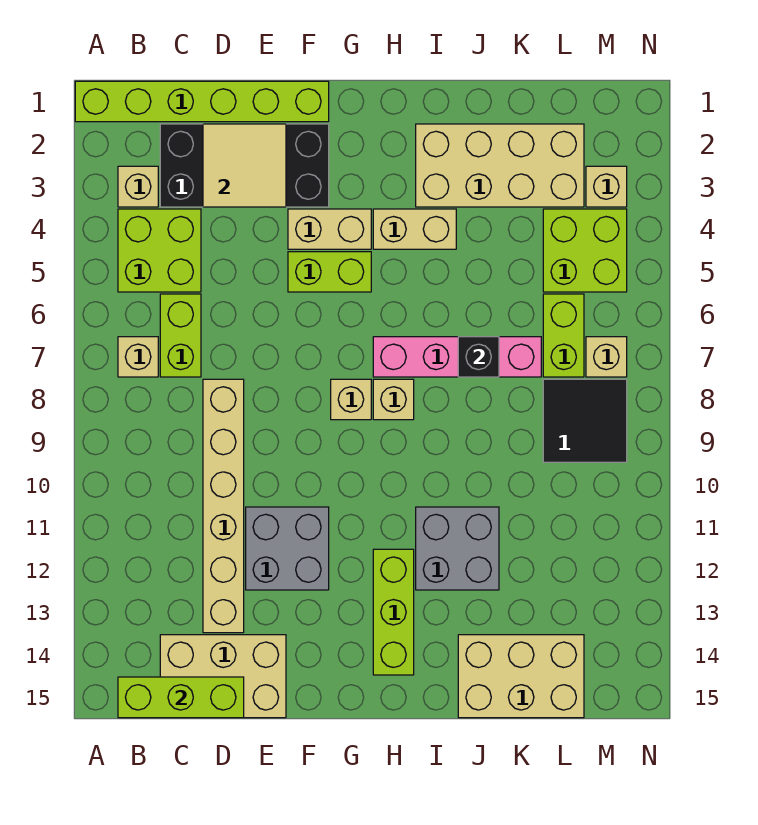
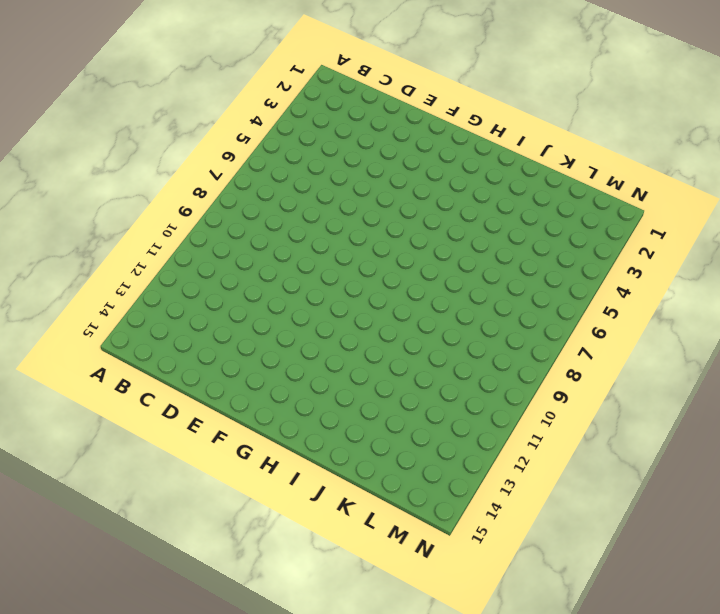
none -> lime 1x6 brick [75,81,329,122]
none -> tan 1x1 brick [118,166,158,207]
none -> lime 2x2 brick [118,209,201,292]

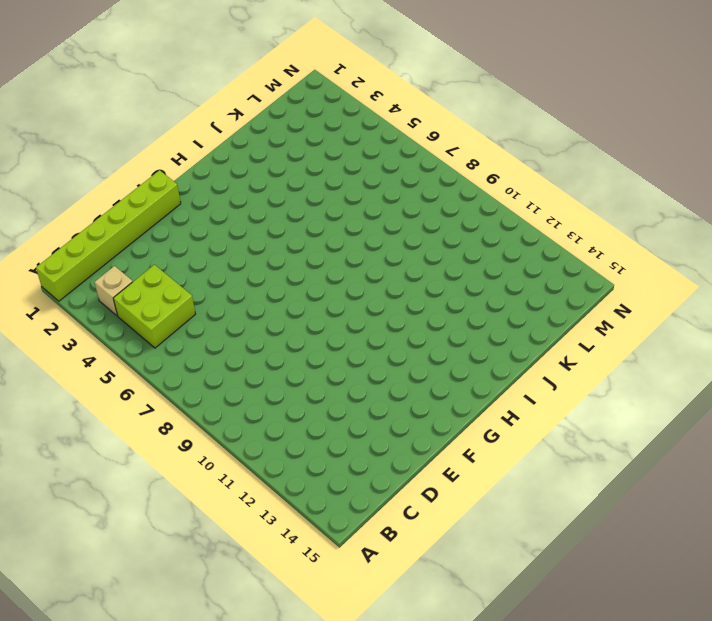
none -> tan 1x1 brick [118,337,158,377]
none -> black 2x4 brick [160,124,329,207]
none -> lime 1x2 brick [160,294,201,377]

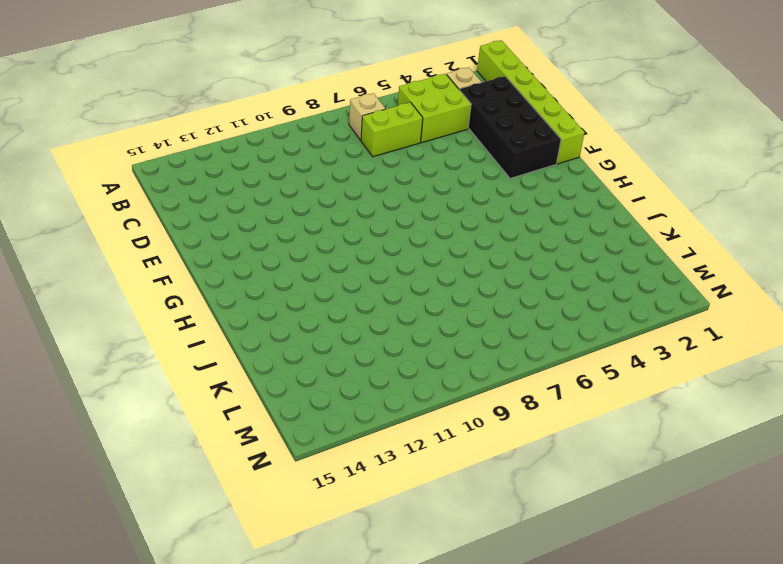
none -> tan 2x3 brick [160,635,286,718]
none -> tan 1x6 brick [203,379,244,633]
none -> grey 2x2 brick [246,507,329,590]

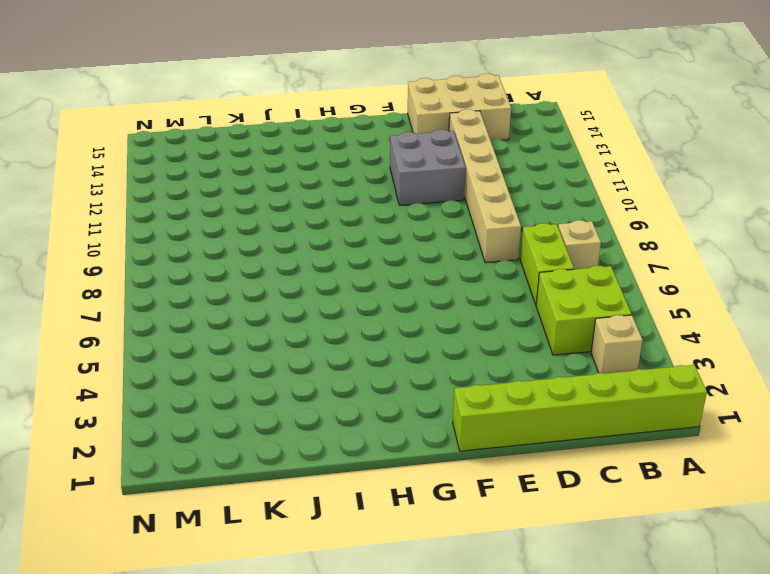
none -> black 2x4 brick [160,124,329,207]
none -> tan 1x2 brick [288,209,371,249]
none -> lime 1x2 brick [288,252,371,292]

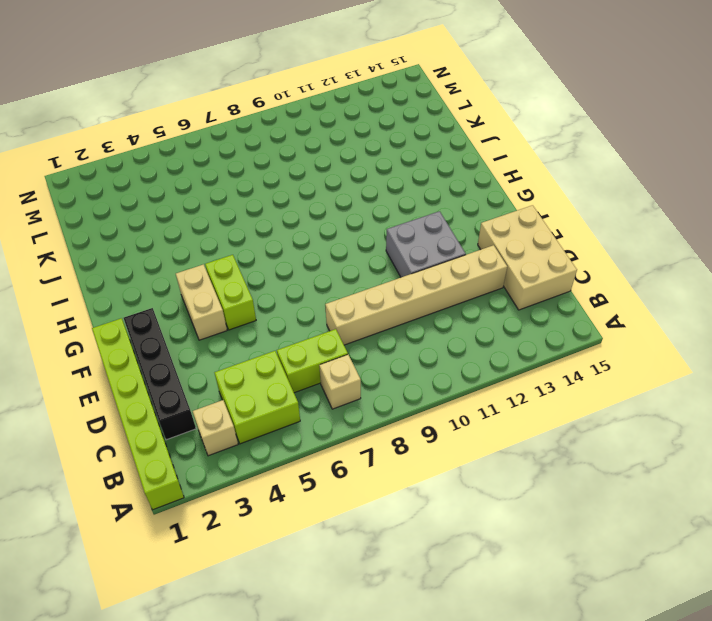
black 1x4 brick [124,308,196,440] -> black 2x4 brick [160,124,329,207]
none -> tan 1x1 brick [331,379,371,420]
none -> tan 1x2 brick [373,209,456,249]
none -> pink 1x4 brick [373,337,541,377]

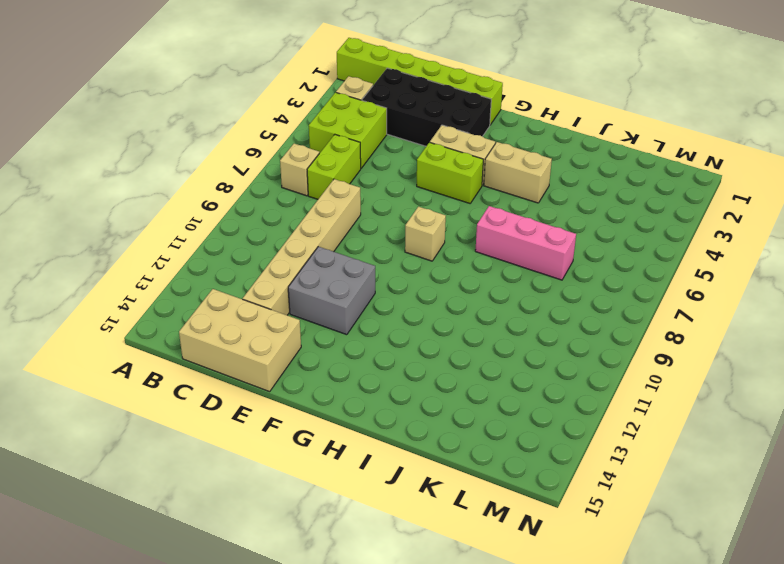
pink 1x3 brick [475,206,576,280] -> pink 1x4 brick [373,337,541,377]
none -> tan 1x1 brick [373,379,414,420]
none -> lime 1x3 brick [373,549,414,675]
none -> tan 2x4 brick [416,124,584,207]

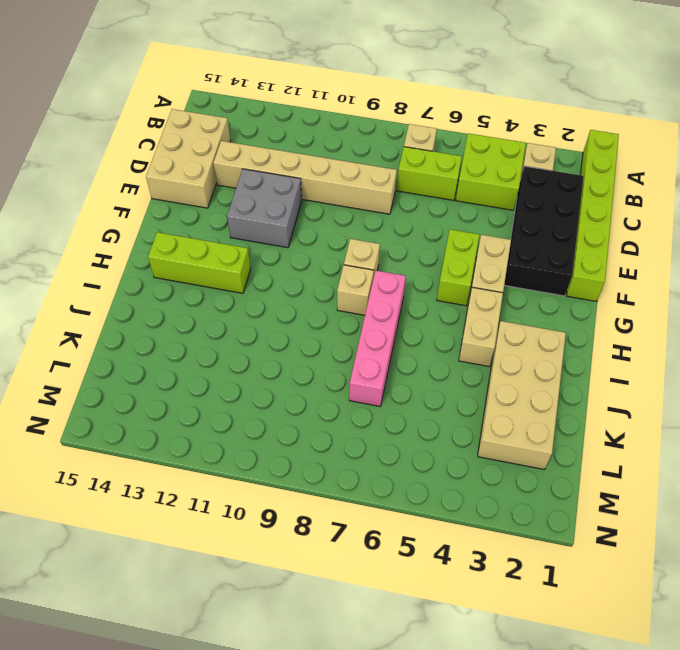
none -> grey 2x2 brick [416,507,499,590]
none -> tan 2x3 brick [458,635,584,718]
none -> lime 2x2 brick [543,209,627,292]

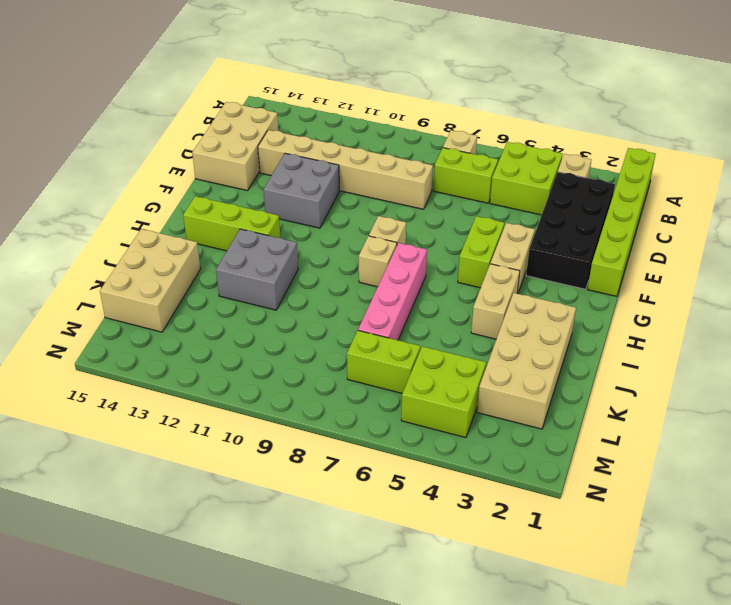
none -> black 2x2 tile [543,379,627,462]
none -> tan 1x1 brick [586,166,627,207]
none -> tan 1x1 brick [586,337,627,377]

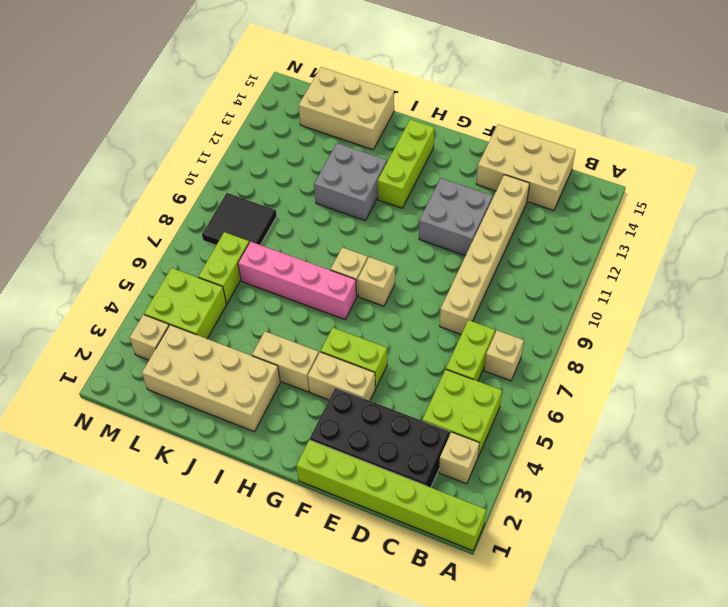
none -> tan 1x1 brick [586,337,627,377]
none -> lime 1x3 brick [118,677,244,718]
none -> tan 2x2 tile [203,124,286,207]

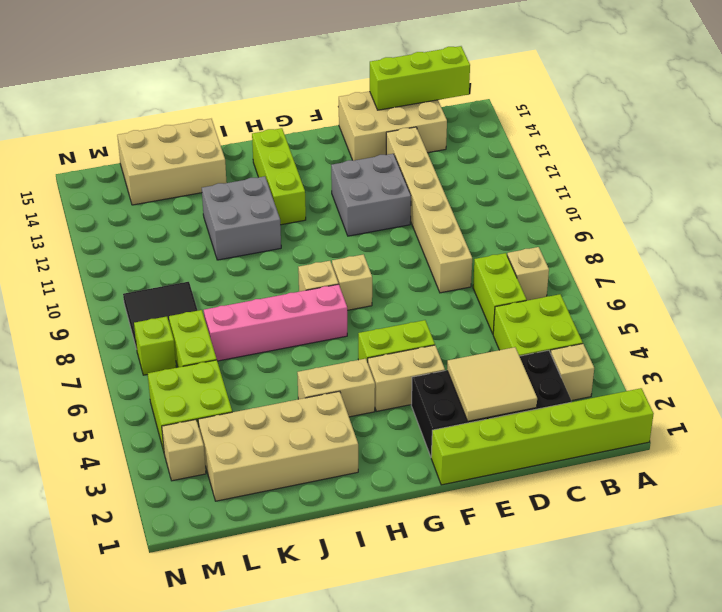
lime 1x1 brick [134,317,176,375] -> tan 1x1 brick [586,337,627,377]
none -> black 1x1 brick [458,337,499,377]

